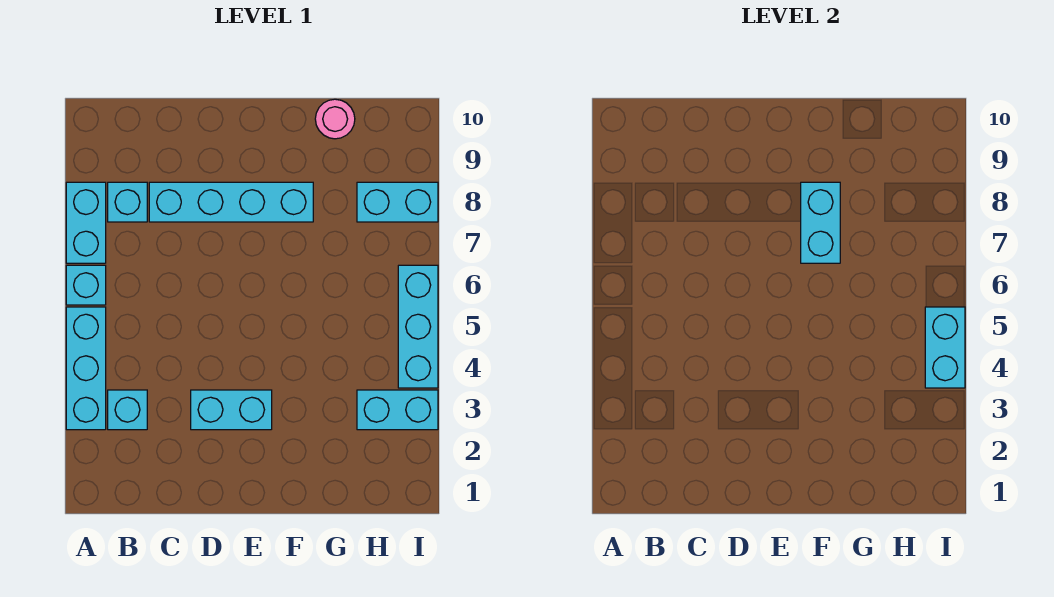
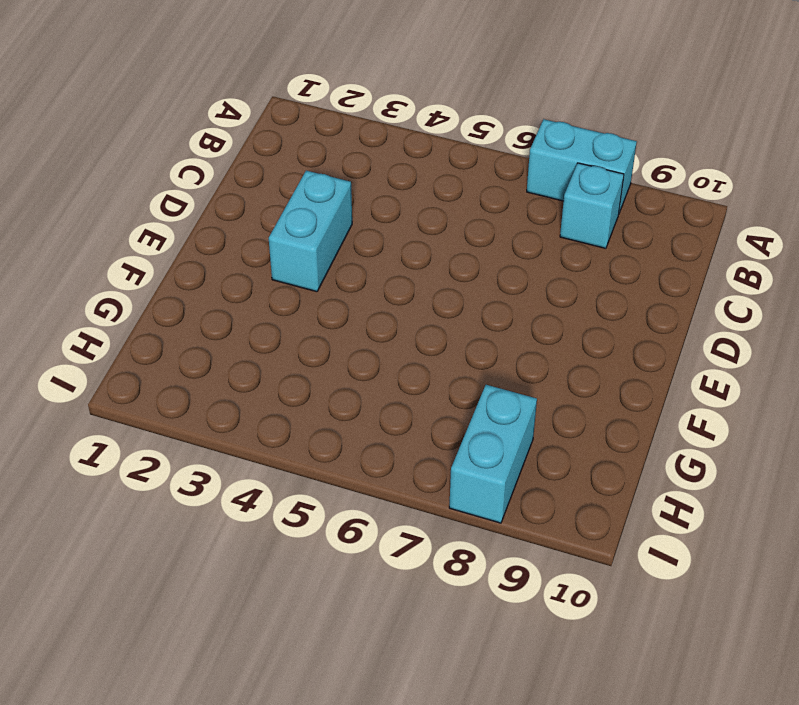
none -> cyan 1x3 brick [66,307,106,430]
none -> cyan 1x1 brick [66,265,106,305]
none -> cyan 1x1 brick [108,390,147,430]

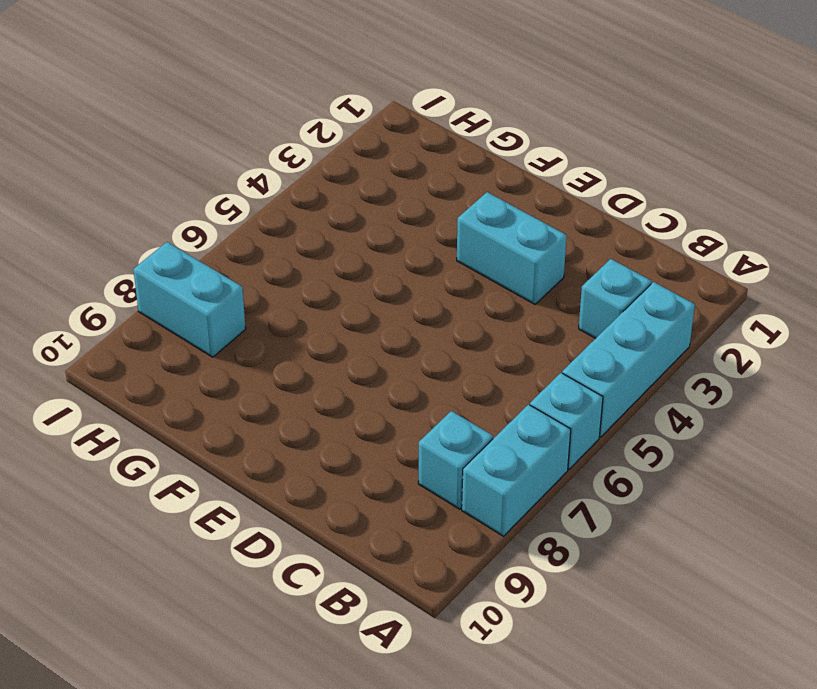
none -> cyan 1x4 brick [149,182,313,222]
none -> pink 1x1 round brick [315,99,355,139]
none -> cyan 1x2 brick [357,390,438,430]

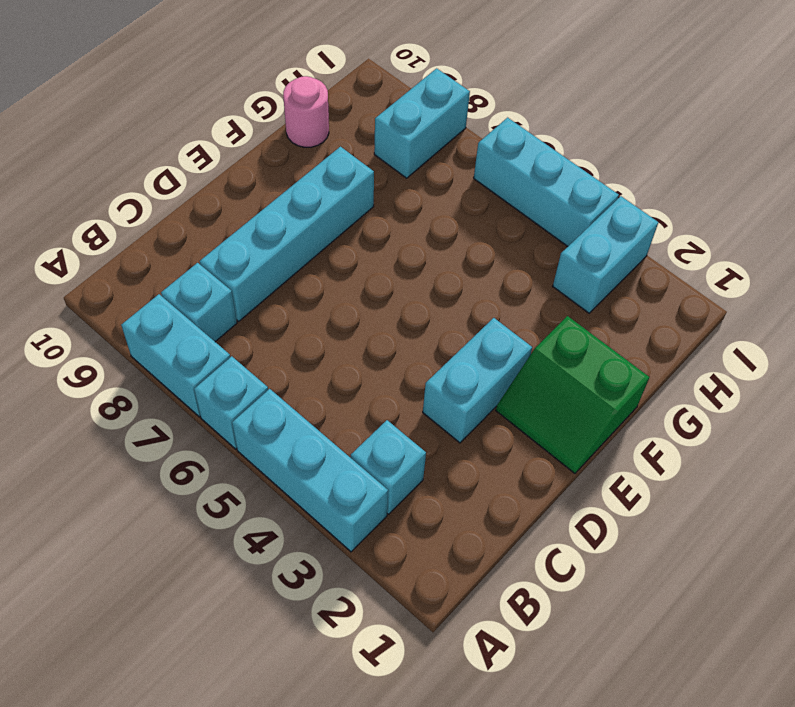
green 2x2 slope [496,316,649,473] -> none
none -> cyan 1x2 brick [801,182,840,263]
none -> cyan 1x2 brick [925,307,965,388]

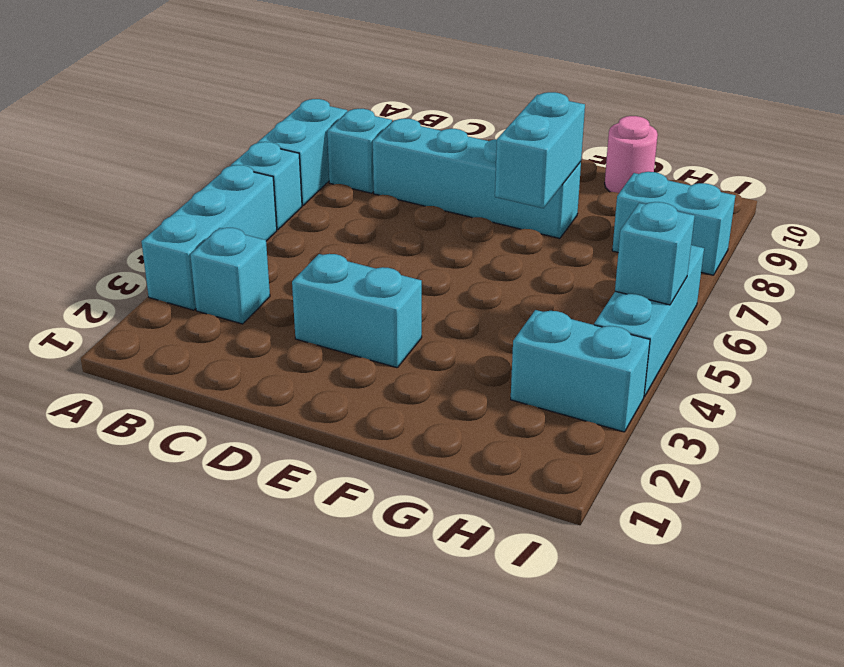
cyan 1x1 brick [615,202,695,305] -> cyan 1x2 brick [925,307,965,388]

